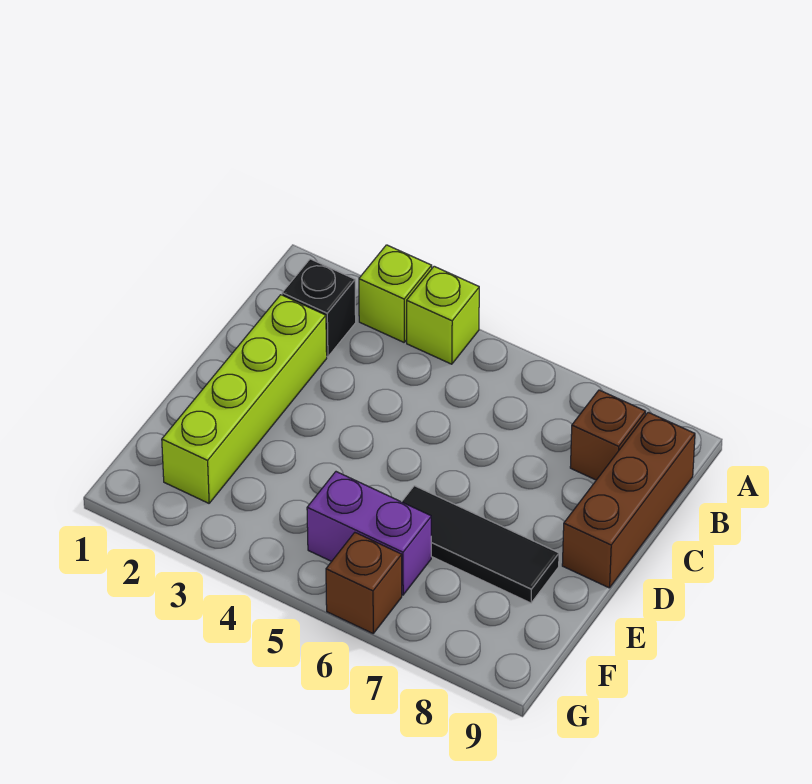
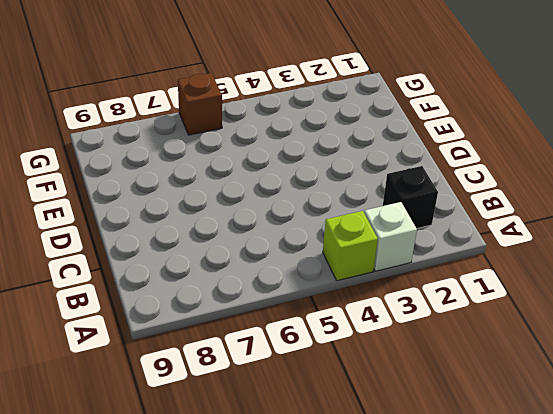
white 1x1 brick [364,202,417,271] -> lime 1x1 brick [359,245,432,342]
none -> brown 1x1 brick [570,390,646,480]
none -> brown 1x3 brick [562,412,695,588]

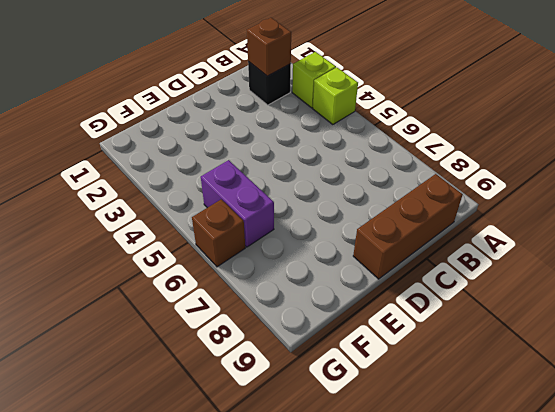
brown 1x1 brick [247,18,291,76] -> brown 1x1 brick moved to [570,390,646,480]
none -> lime 1x4 brick [162,295,327,503]
none -> black 1x3 tile [402,486,559,603]

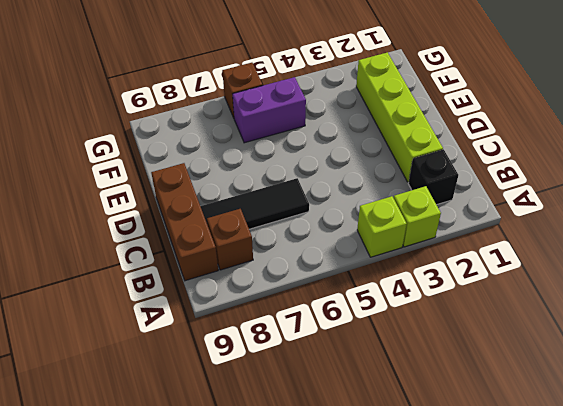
black 1x3 tile [201,178,309,229] -> black 1x3 tile moved to [402,486,559,603]

